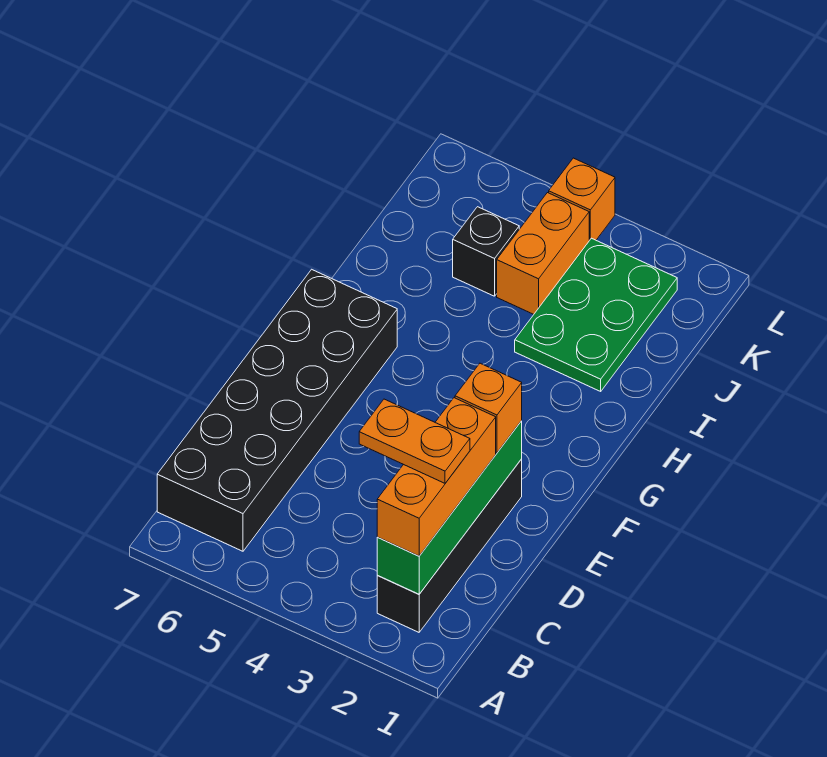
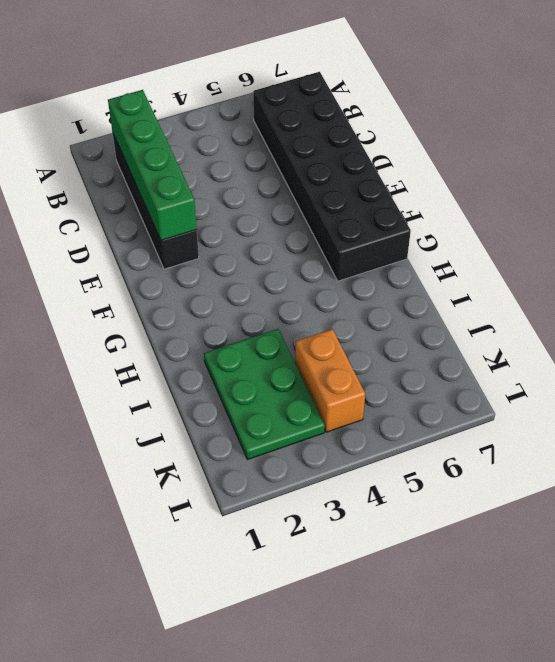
none -> black 1x1 brick [453,207,519,296]
none -> orange 1x1 brick [549,158,615,241]

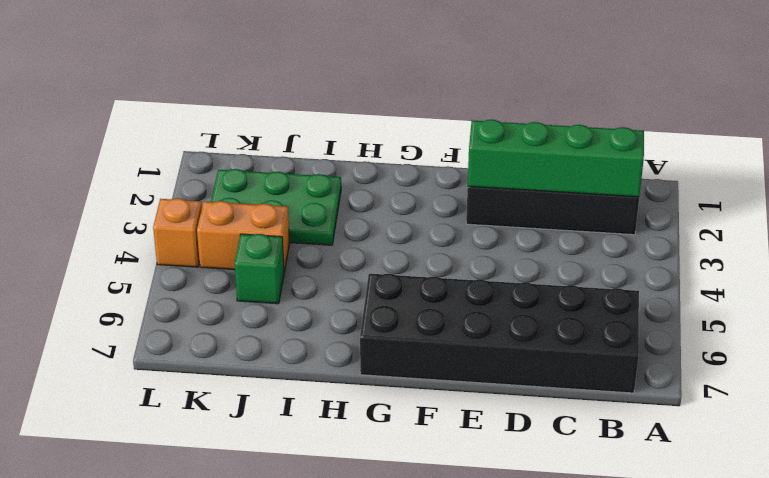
green 1x1 brick [235,234,284,304] -> black 1x1 brick [453,207,519,296]
none -> orange 1x3 brick [377,398,496,556]
none -> orange 1x1 brick [455,363,522,453]

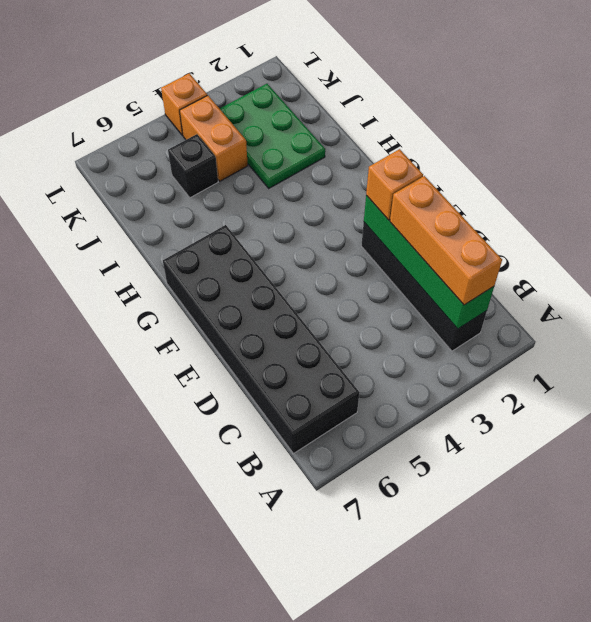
none -> orange 1x2 plate [359,399,470,483]

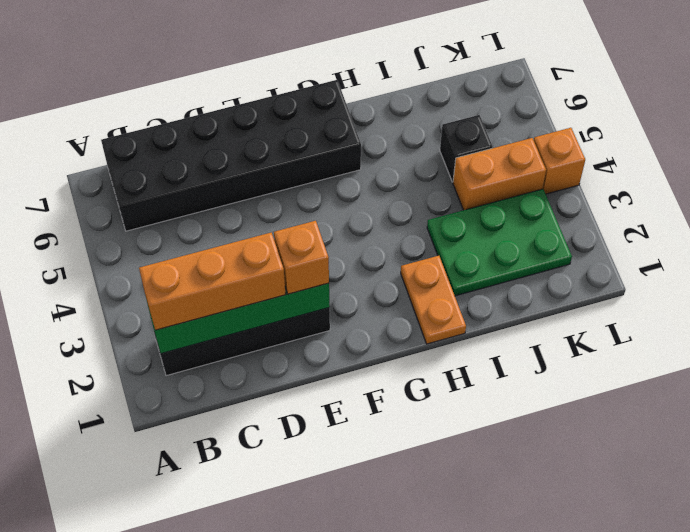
orange 1x2 plate [401,256,466,344] -> orange 1x2 plate moved to [359,399,470,483]

